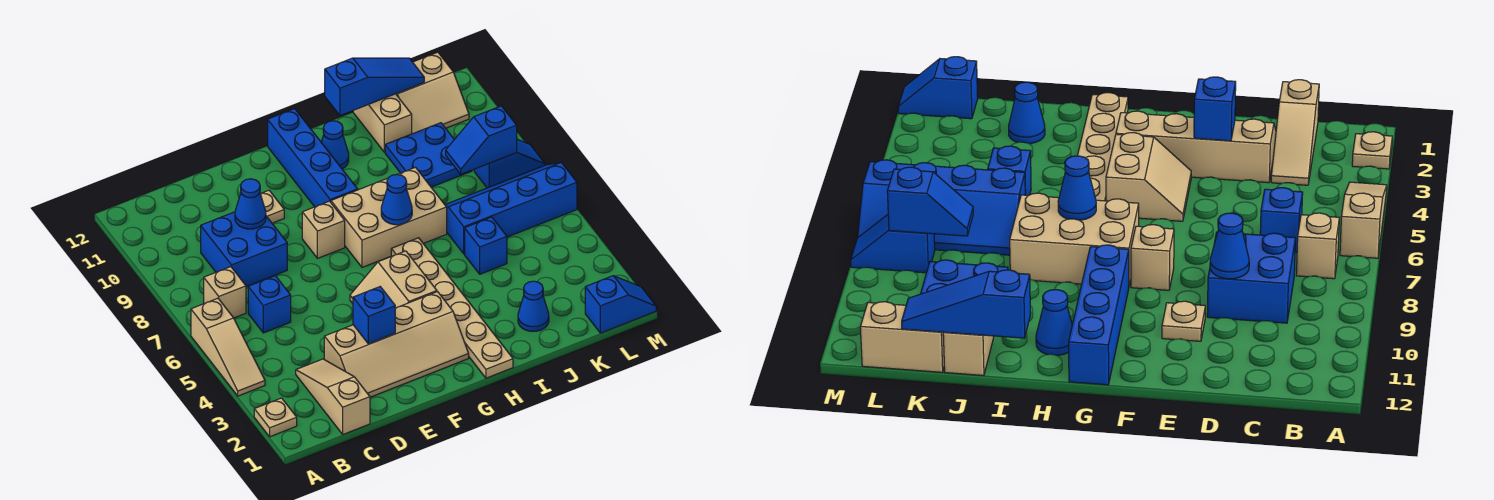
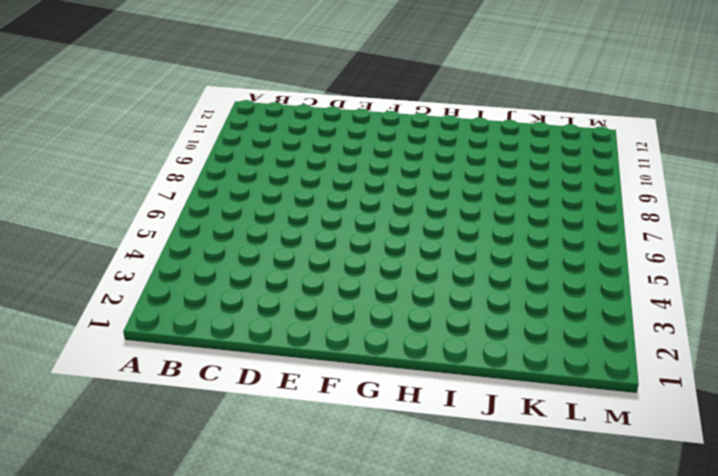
none -> tan 1x1 plate [254,398,297,437]
none -> tan 1x3 slope [191,298,265,396]
none -> tan 1x1 brick [204,267,246,318]

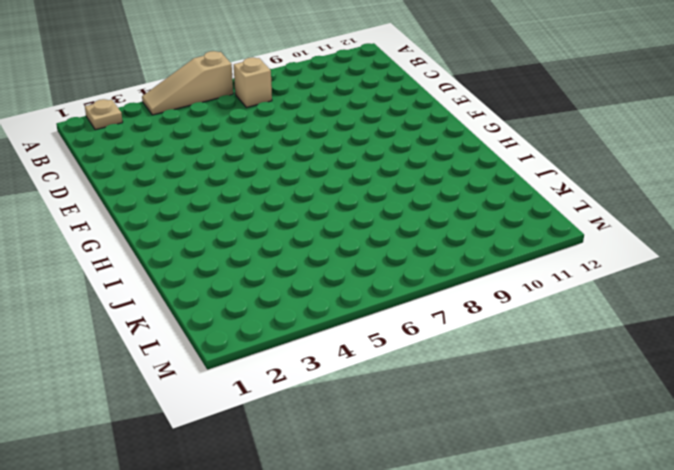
none -> tan 1x3 slope [296,359,370,434]
none -> blue 1x1 brick [248,276,291,333]
none -> blue 2x2 brick [201,212,287,287]

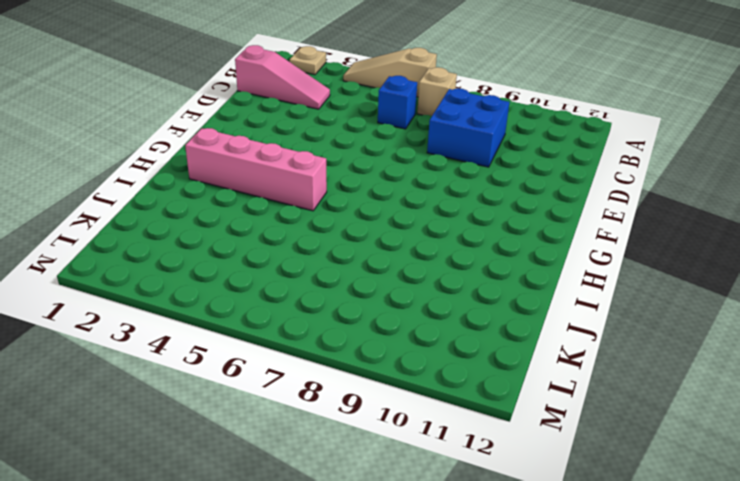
pink 1x3 slope [235,45,330,109] -> tan 1x3 slope [296,359,370,434]
pink 1x4 brick [185,128,327,211] -> tan 1x6 plate [391,238,513,378]
none -> tan 2x4 slope [324,292,469,397]
none -> tan 1x1 plate [261,190,284,223]
none -> tan 2x2 slope [350,251,437,308]

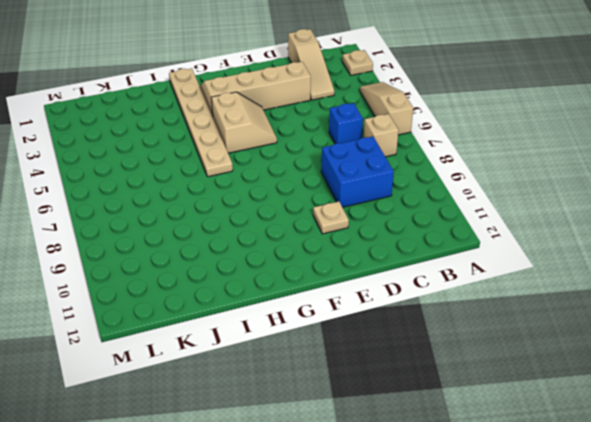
none -> tan 1x1 brick [302,201,345,258]
none -> tan 2x3 brick [331,167,447,267]
none -> blue 1x4 brick [268,109,358,207]

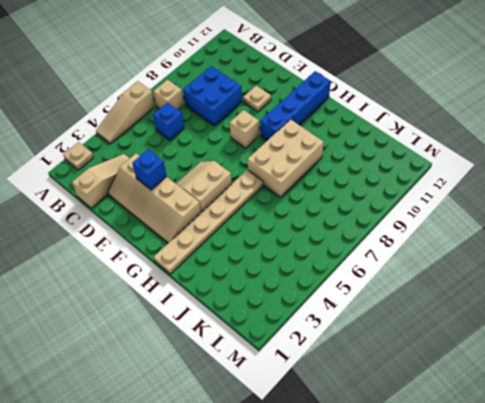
tan 2x3 brick [248,119,324,197] -> tan 2x3 brick turned to [331,167,447,267]
none -> blue 1x1 cone [321,121,349,169]
none -> blue 1x1 cone [518,281,549,331]
none -> blue 1x1 brick [465,217,507,274]

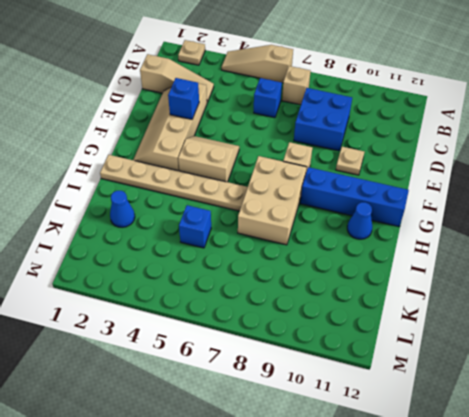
none -> blue 2x4 slope [445,162,577,254]
none -> blue 2x2 plate [385,123,472,187]
none -> tan 1x2 brick [353,94,412,152]

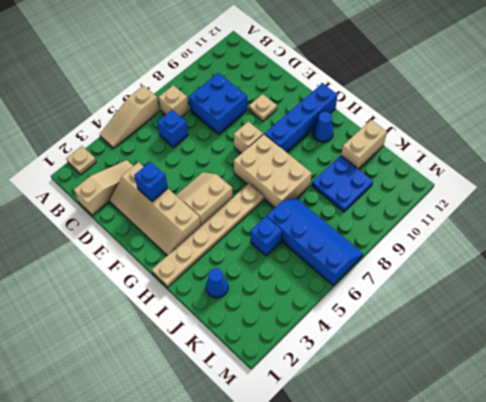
none -> tan 2x2 slope [396,52,469,134]
none -> blue 1x2 slope [585,276,656,333]
none -> blue 1x2 slope [474,139,545,188]

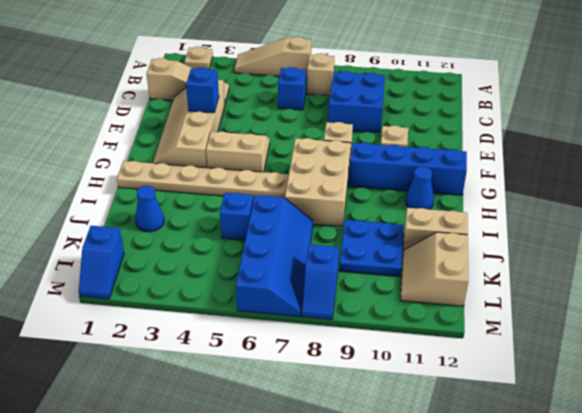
none -> blue 1x1 cone [235,179,266,229]
none -> blue 1x1 cone [381,174,412,225]
none -> blue 1x3 slope [325,58,424,116]

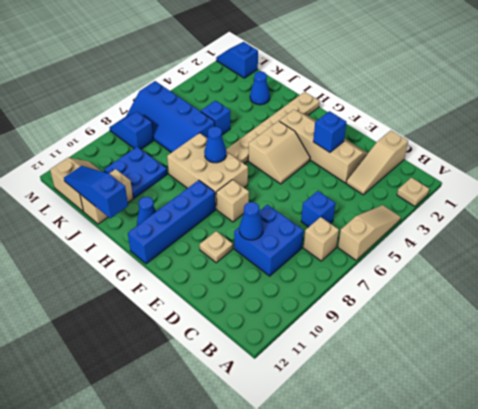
none -> blue 1x2 slope [446,106,517,174]

